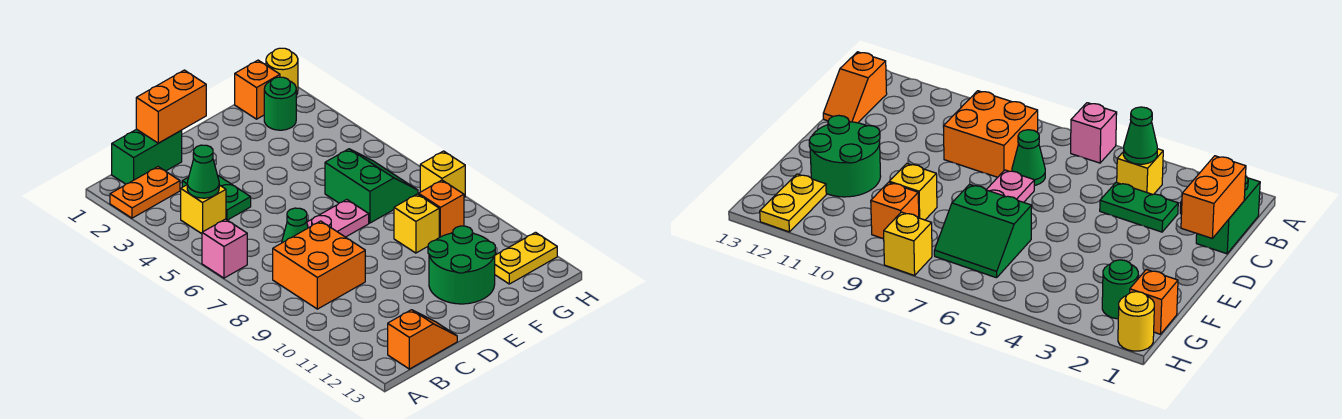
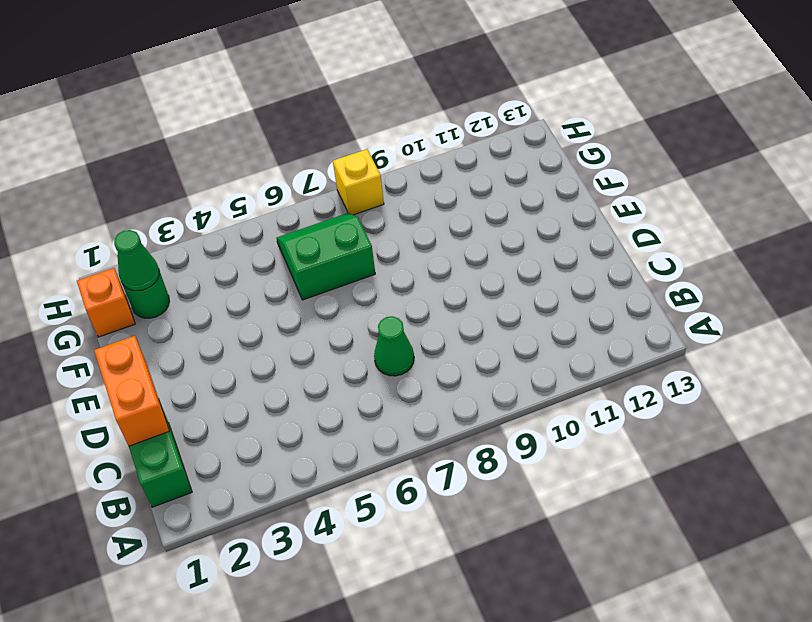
green 1x1 cone [114,230,159,291] -> green 1x1 cone moved to [187,145,219,198]
none -> orange 1x2 plate [110,167,180,218]
none -> pink 1x1 brick [202,219,247,278]
none -> yellow 1x1 brick [181,185,226,234]

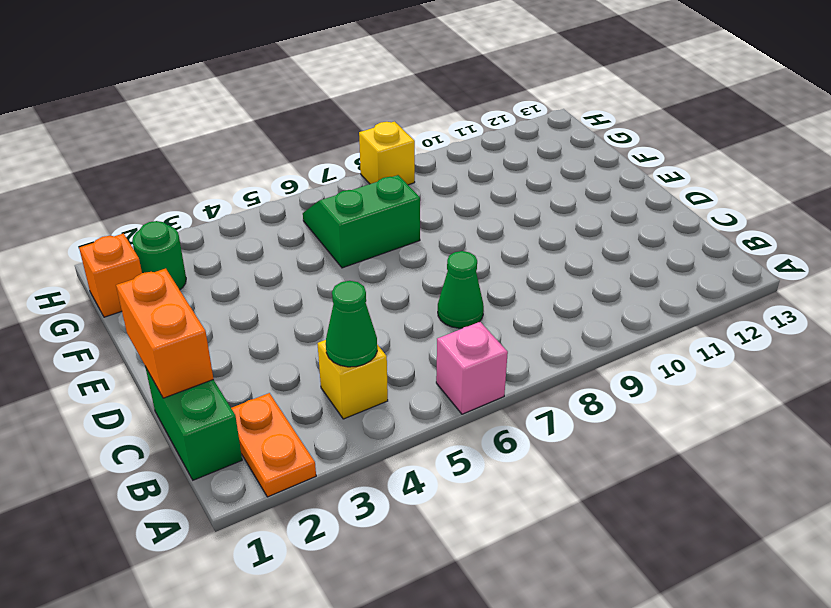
none -> orange 2x2 brick [273,221,365,309]
none -> orange 1x2 slope [388,310,457,369]
none -> green 1x2 plate [182,176,251,220]

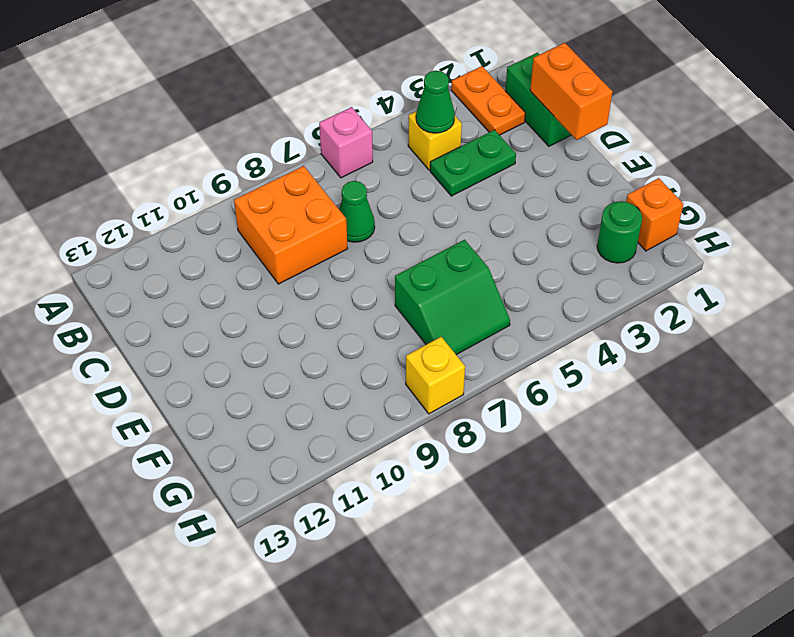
none -> orange 1x2 slope [388,310,457,369]
none -> pink 1x2 plate [307,200,369,237]
none -> green 2x2 round brick [428,226,495,304]

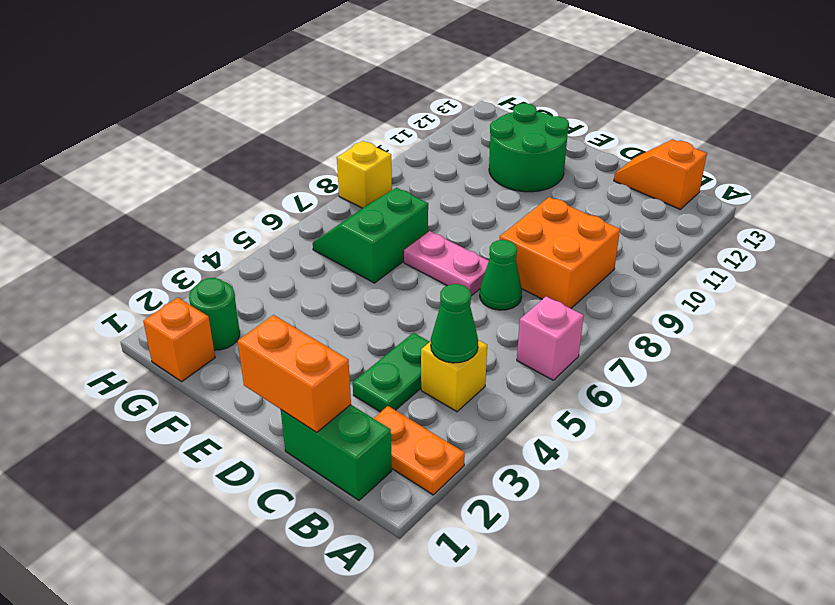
none -> yellow 1x1 brick [394,194,439,253]
none -> orange 1x1 brick [419,180,464,237]
none -> yellow 1x2 plate [495,232,557,284]

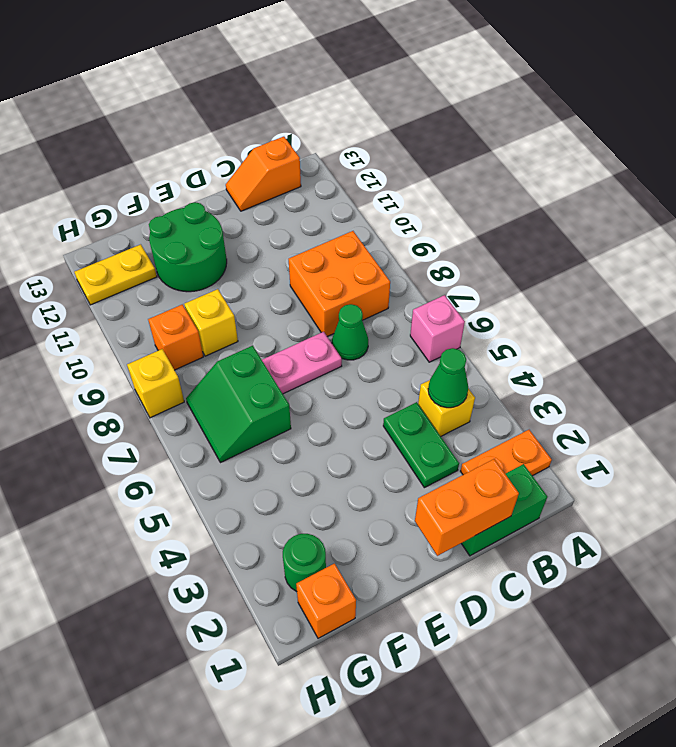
none -> yellow 1x1 round brick [266,48,298,95]

